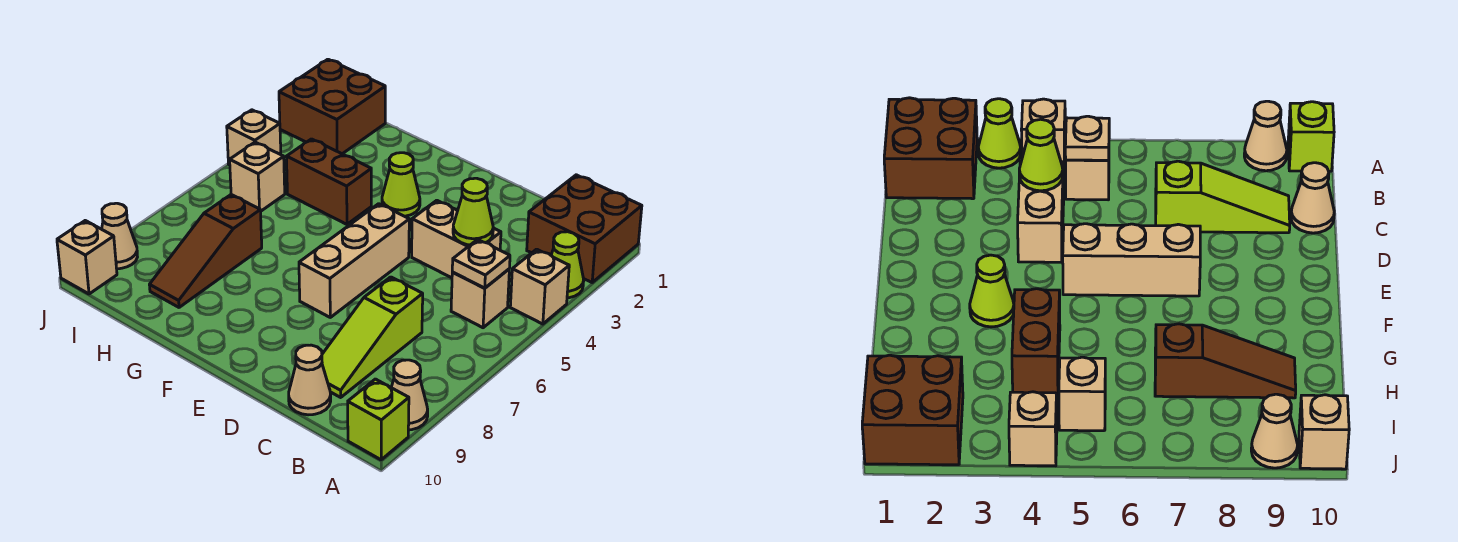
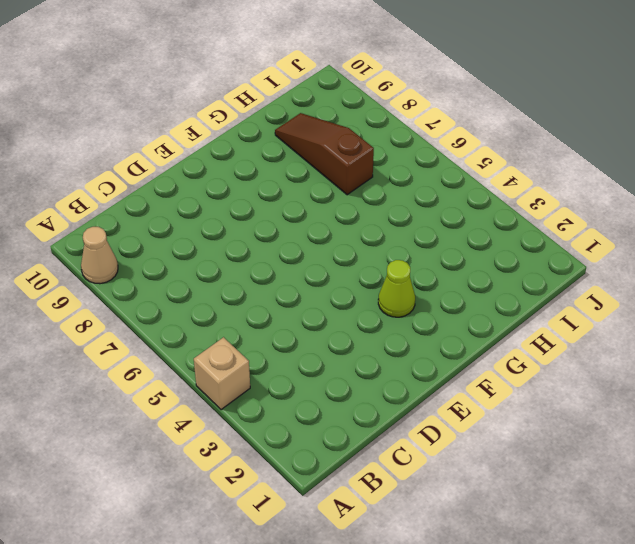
none -> brown 2x2 brick [527,175,642,282]
none -> lime 1x1 cone [551,232,584,298]
none -> lime 1x1 brick [348,379,409,460]

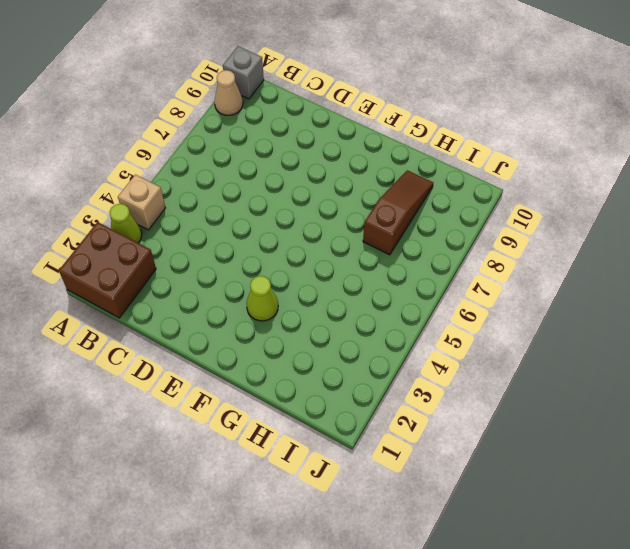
grey 1x1 brick [223,46,264,99] -> lime 1x1 brick [348,379,409,460]
none -> tan 1x1 brick [451,269,509,328]
none -> tan 1x2 brick [412,200,501,278]
none -> lime 1x3 slope [322,277,423,397]

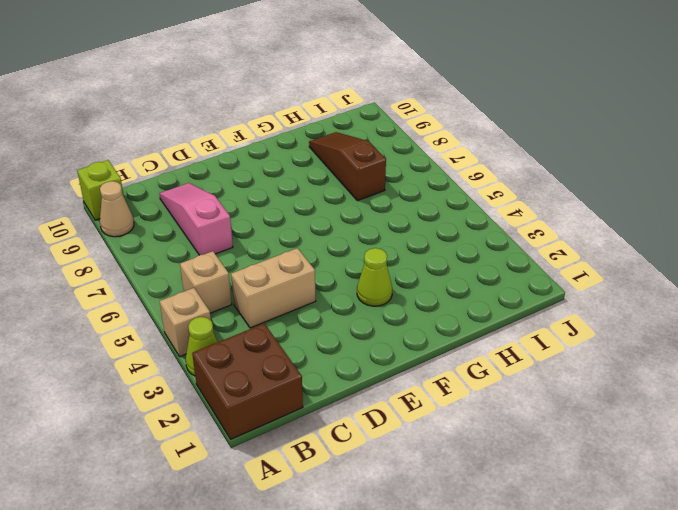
pink 1x3 slope [159,183,233,255] -> lime 1x3 slope [322,277,423,397]
none -> tan 1x1 cone [289,345,331,415]
none -> tan 1x3 brick [299,204,409,317]
none -> brown 1x2 brick [286,139,371,224]

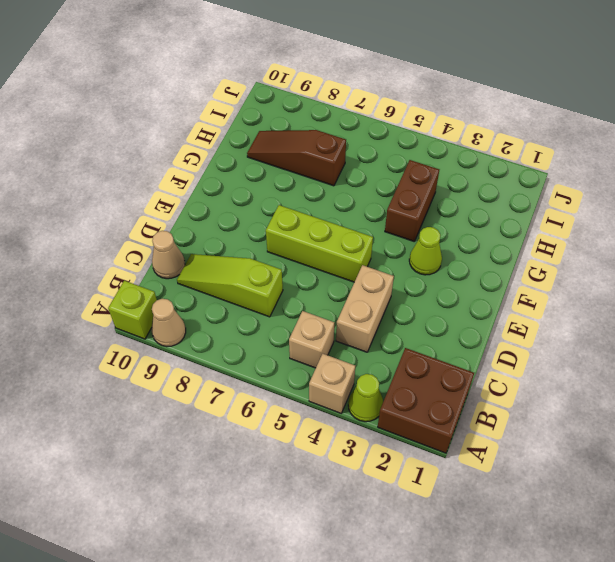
lime 1x3 brick [266,205,373,282] -> tan 1x3 brick [299,204,409,317]
none -> brown 2x2 brick [279,59,385,154]
none -> tan 1x1 brick [230,142,285,211]
none -> tan 1x1 brick [227,110,281,165]

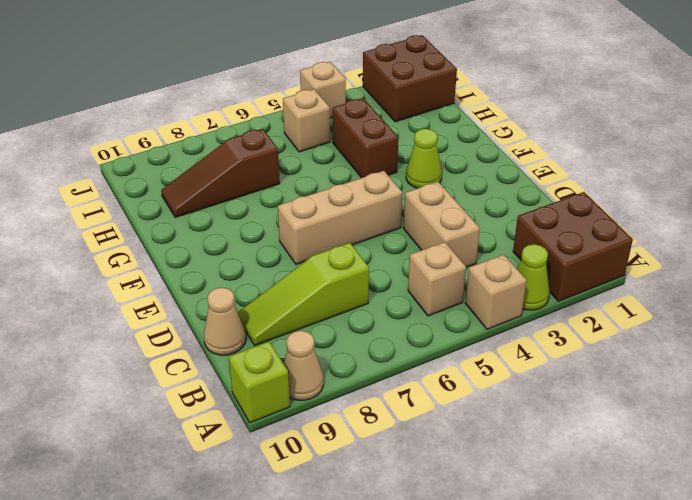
none -> tan 1x1 cone [102,203,137,269]
none -> tan 1x1 brick [57,221,117,294]
none -> tan 1x1 plate [452,239,510,288]

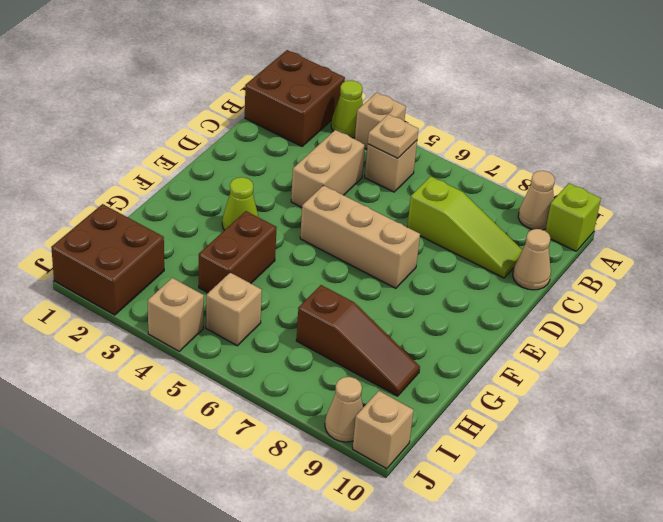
none -> lime 1x1 cone [453,178,493,245]

